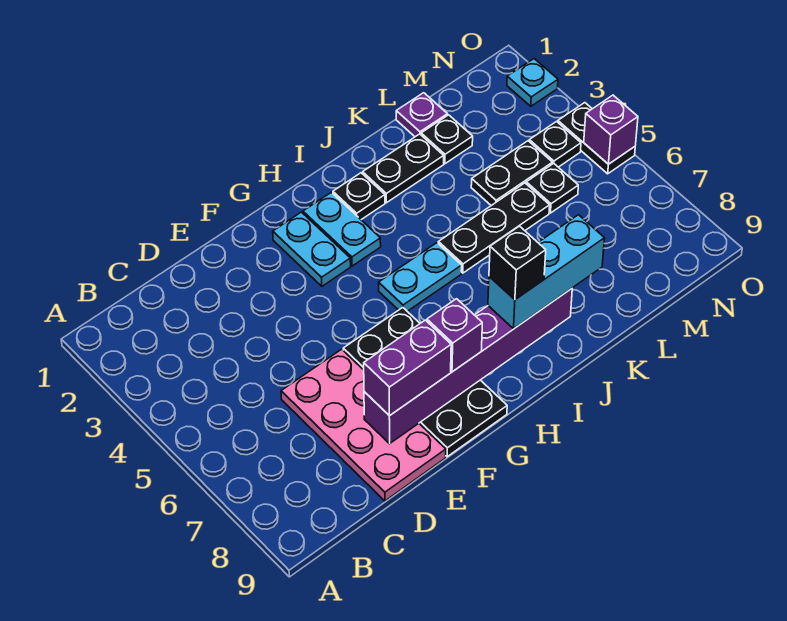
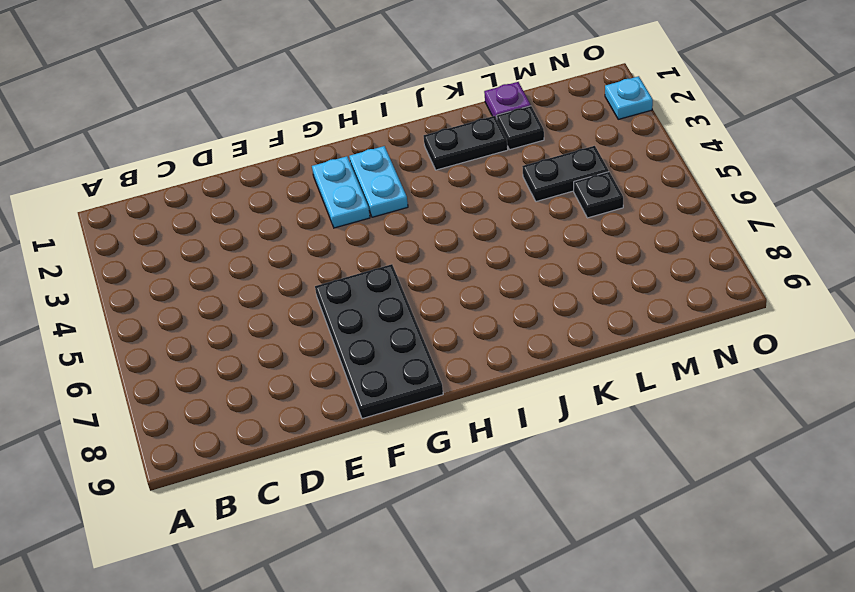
none -> pink 2x4 plate [281,349,446,501]
none -> cyan 1x2 plate [379,243,462,311]
none -> black 1x1 plate [333,173,385,220]

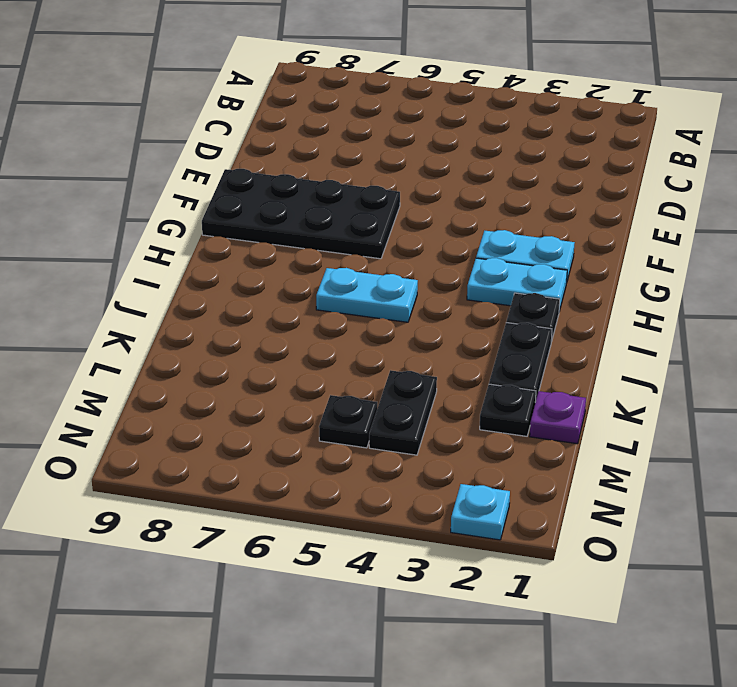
cyan 1x2 plate [316,268,418,322] -> cyan 1x2 plate turned to [379,243,462,311]
none -> pink 2x4 plate [281,349,446,501]
none -> black 1x3 plate [438,183,550,273]
none -> black 1x1 plate [529,122,581,167]

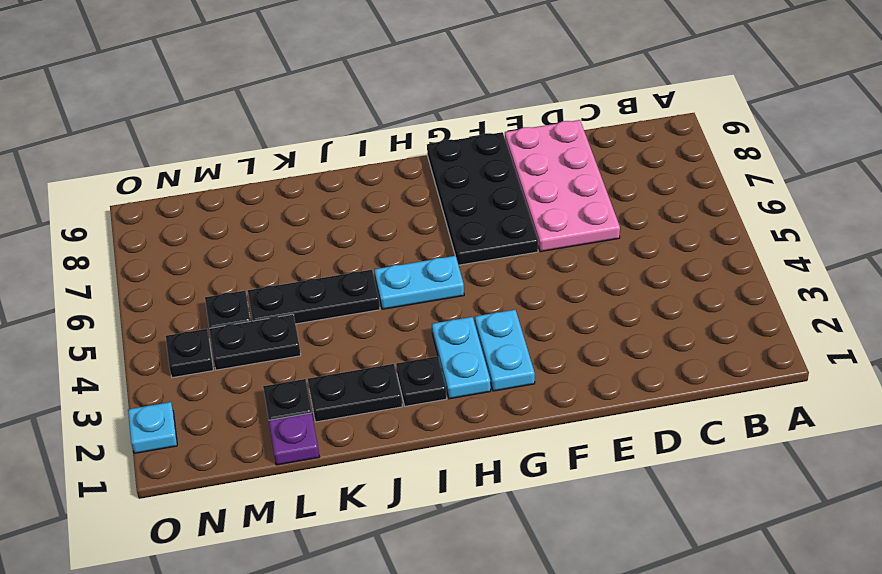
none -> black 1x2 plate [558,103,635,174]
none -> purple 1x6 brick [364,289,572,444]
none -> purple 1x1 brick [584,95,638,164]

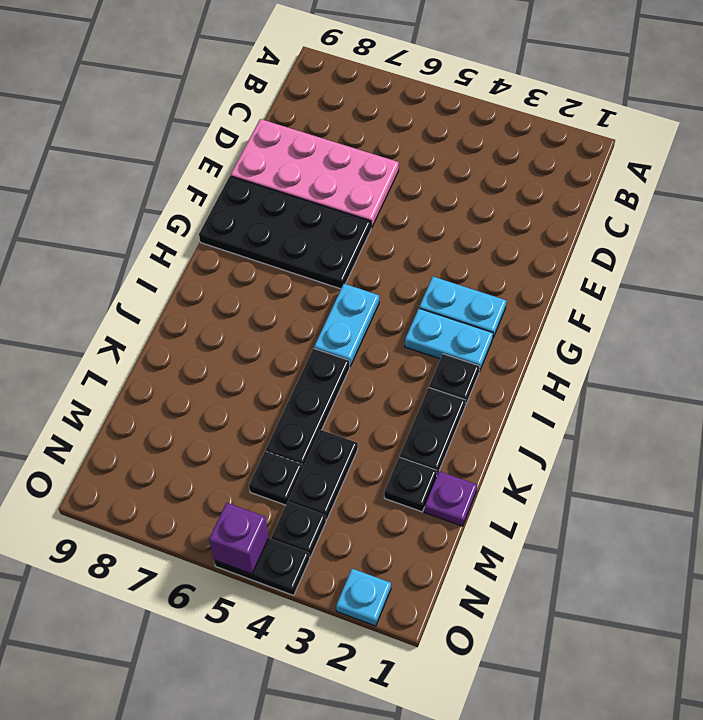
none -> purple 1x6 brick [364,289,572,444]
none -> purple 1x2 brick [364,320,451,416]
none -> purple 1x1 brick [427,299,482,372]

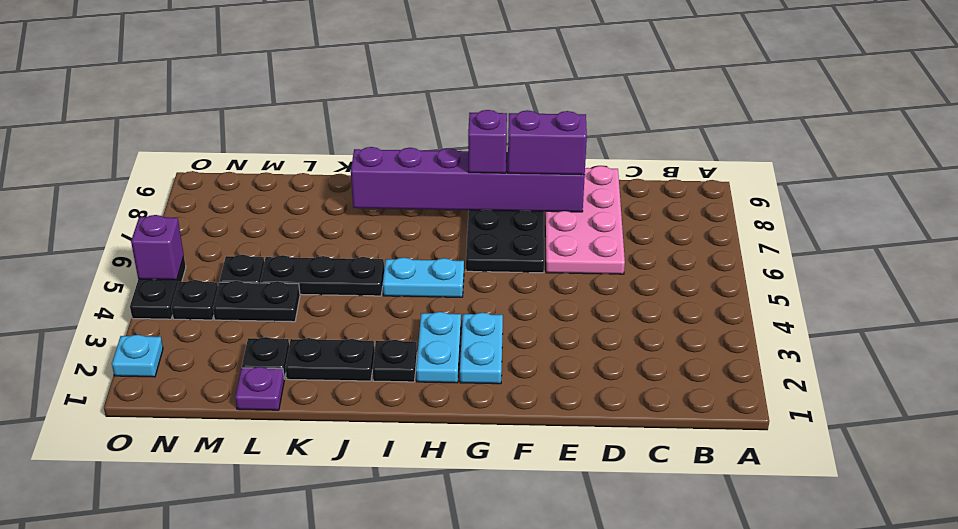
none -> cyan 1x3 brick [488,215,604,329]
none -> black 1x1 brick [489,226,546,299]

